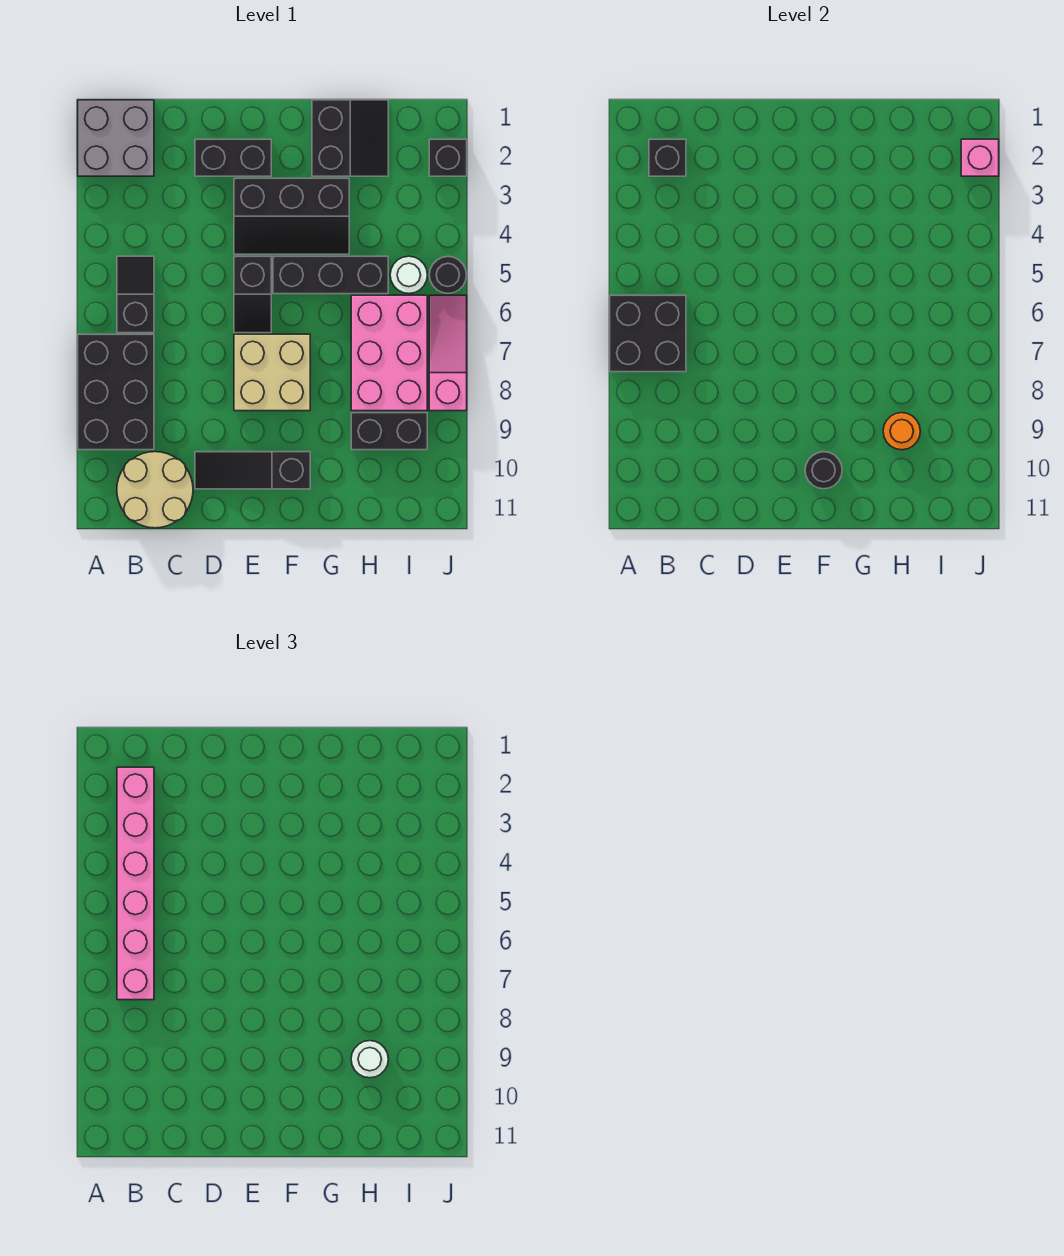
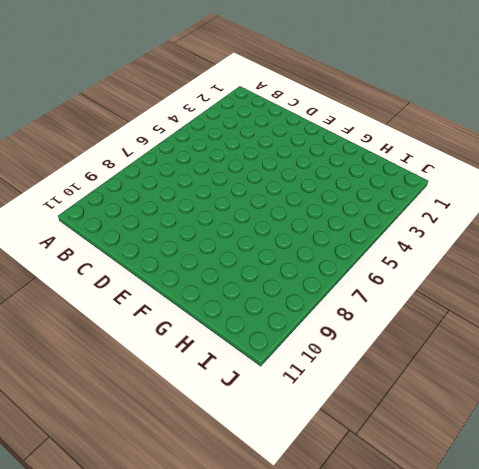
none -> grey 2x2 brick [78,100,154,176]
none -> black 2x3 brick [78,334,154,450]
none -> black 1x2 slope [117,256,154,333]

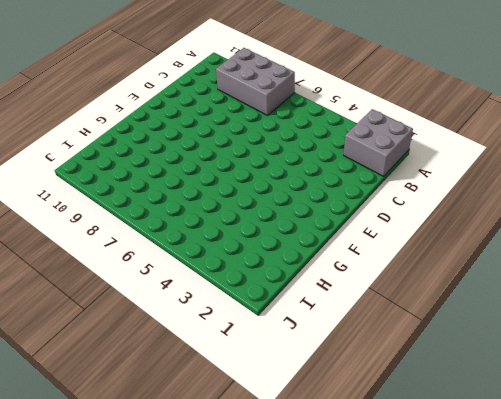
grey 2x3 brick [216,48,295,115] -> black 2x3 brick [78,334,154,450]
none -> black 1x2 slope [117,256,154,333]
none -> tan 2x2 round brick [117,452,193,528]
none -> black 1x2 brick [195,139,271,176]

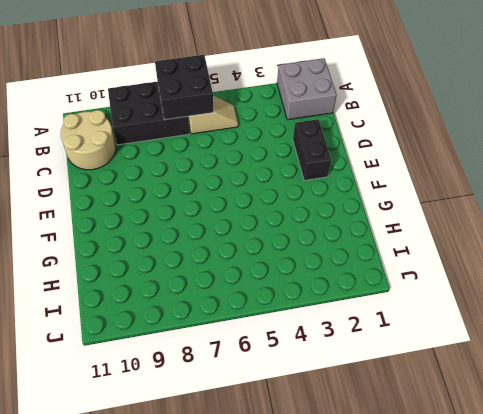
tan 1x2 slope [188,96,238,134] -> black 1x2 slope [117,256,154,333]
none -> black 1x3 slope [195,452,310,489]
none -> black 2x3 slope [234,178,349,254]
none -> black 1x2 slope [234,256,271,333]

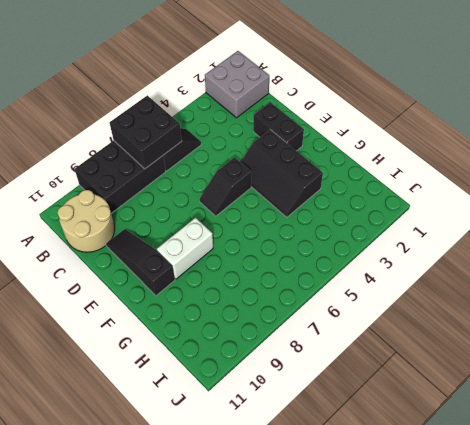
white 1x2 brick [157,218,213,279] -> tan 2x2 brick [234,334,310,411]
none -> black 1x3 brick [273,256,388,294]
none -> black 2x2 slope [312,100,388,176]
none -> pink 2x3 brick [351,295,427,411]

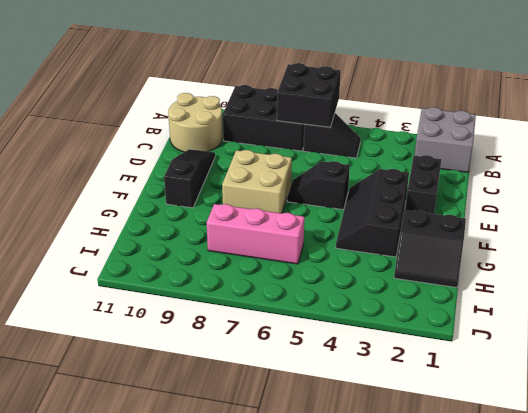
pink 1x3 brick [207,204,304,264] -> pink 2x3 brick [351,295,427,411]
none -> black 1x3 brick [273,256,388,294]
none -> black 1x2 brick [351,413,427,450]
none -> white 1x1 round brick [390,256,427,293]

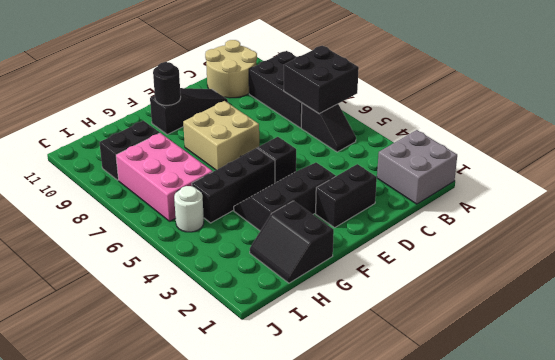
none -> black 1x1 brick [429,139,467,176]
none -> black 1x1 round brick [429,256,466,293]
none -> pink 1x3 slope [429,295,467,411]

